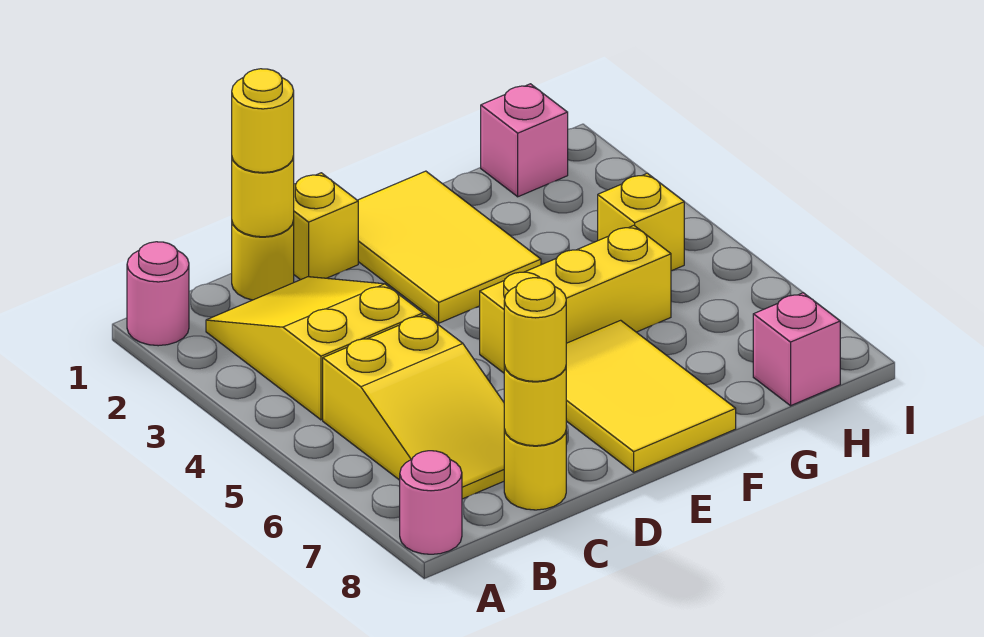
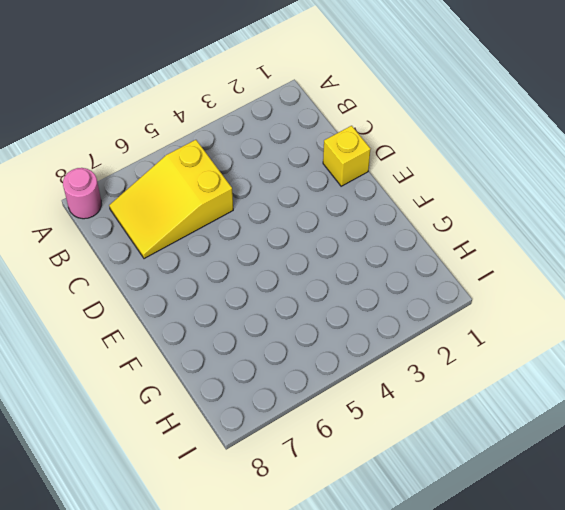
none -> pink 1x1 round brick [127,242,189,346]
none -> yellow 2x3 slope [206,277,423,420]
none -> yellow 1x1 round brick [232,221,294,300]

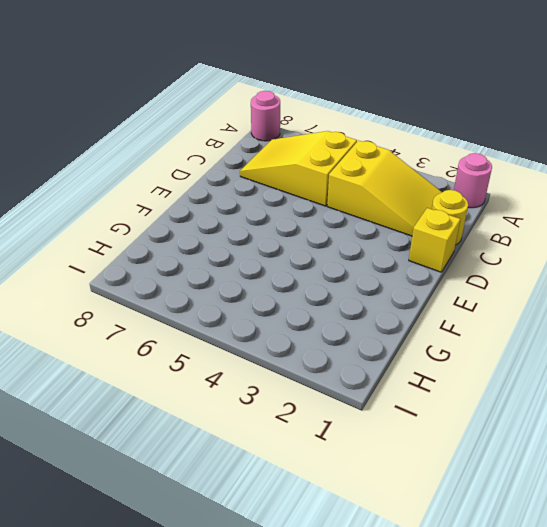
none -> yellow 1x1 round brick [504,430,566,510]
none -> yellow 2x3 tile [358,171,541,323]
none -> yellow 1x3 brick [480,226,671,373]

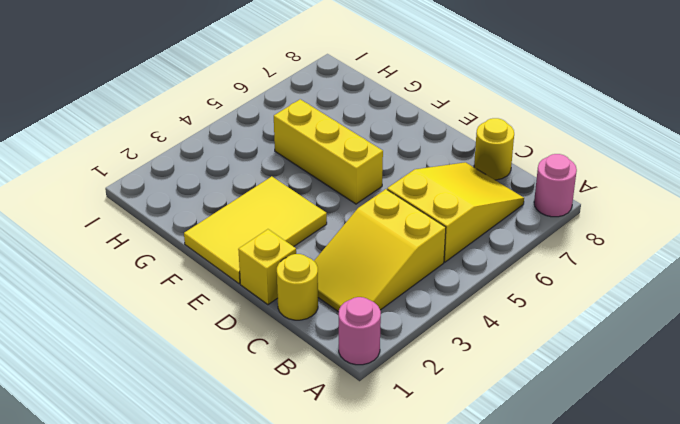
none -> yellow 2x3 tile [566,320,736,472]
none -> pink 1x1 brick [481,84,568,197]
none -> yellow 1x1 brick [598,173,684,271]

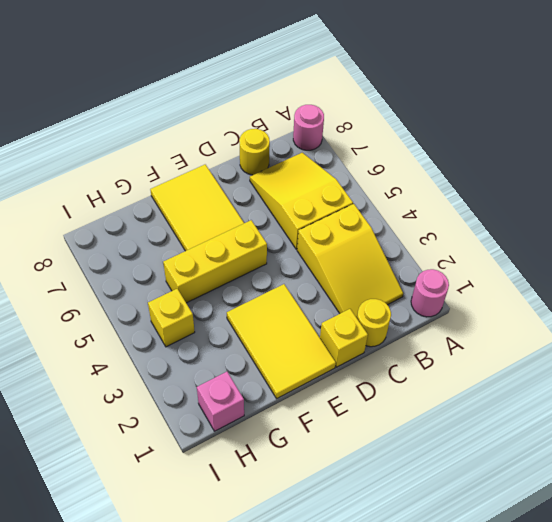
none -> pink 1x1 brick [753,293,840,406]
none -> yellow 1x1 round brick [232,156,294,237]
none -> yellow 1x1 round brick [504,365,566,446]

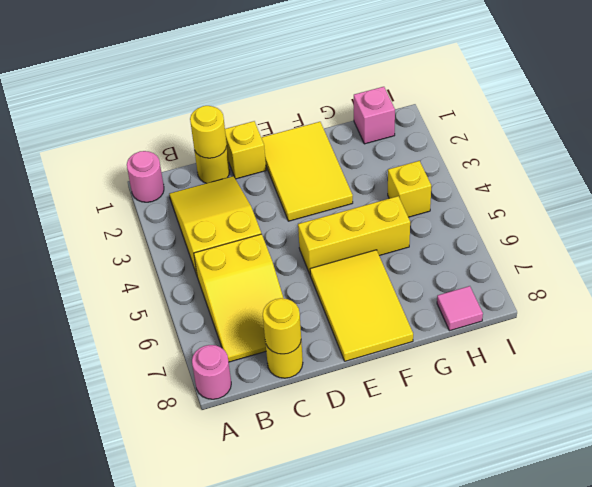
pink 1x1 tile [437,286,483,331] -> pink 1x1 brick [753,293,840,406]
none -> yellow 1x1 round brick [232,69,294,173]
none -> yellow 1x1 round brick [504,278,566,381]

